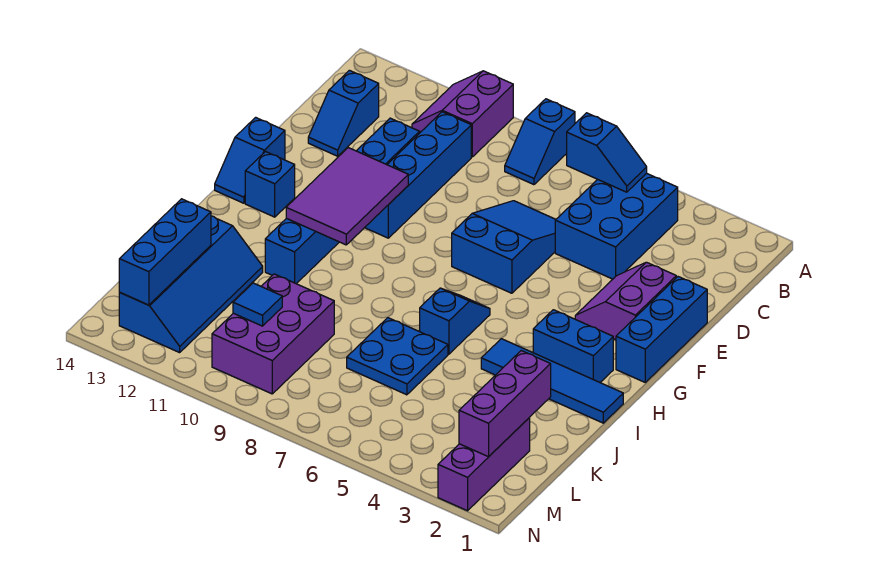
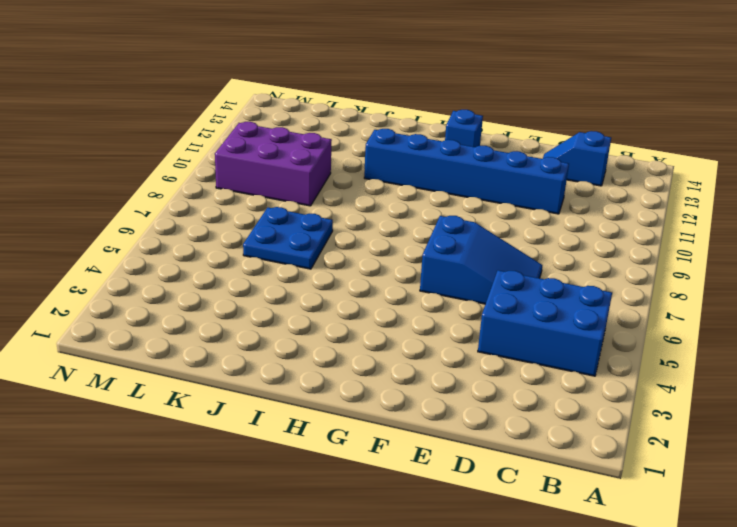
none -> blue 1x2 slope [505,99,575,185]
none -> purple 2x2 slope [412,71,513,157]
none -> blue 1x4 brick [365,112,471,238]

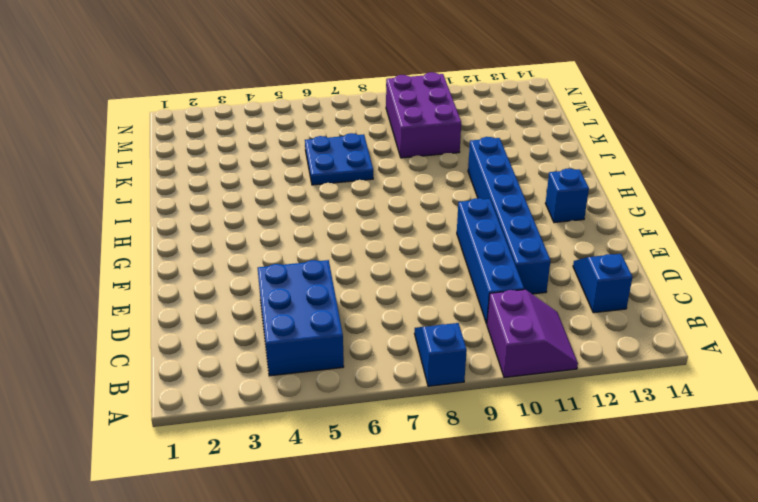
none -> blue 2x3 slope [452,201,556,293]
none -> blue 1x3 brick [616,277,707,382]
none -> purple 2x2 slope [575,262,676,340]

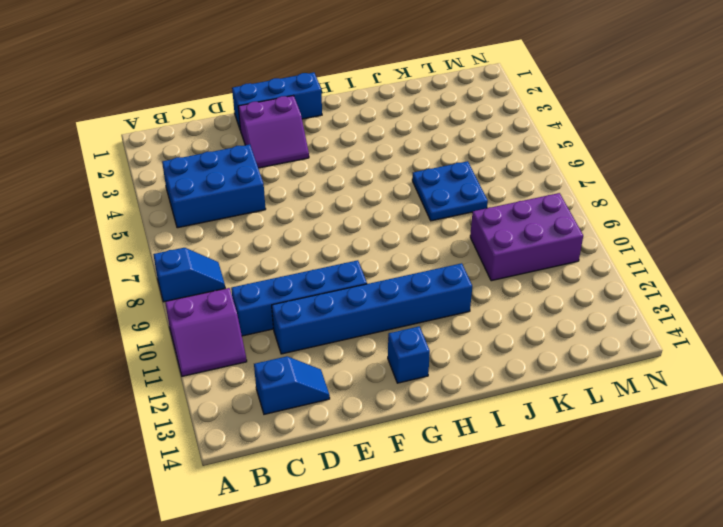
none -> blue 2x3 slope [452,201,556,293]
none -> blue 1x2 slope [215,117,285,203]
none -> blue 1x2 brick [533,310,613,382]

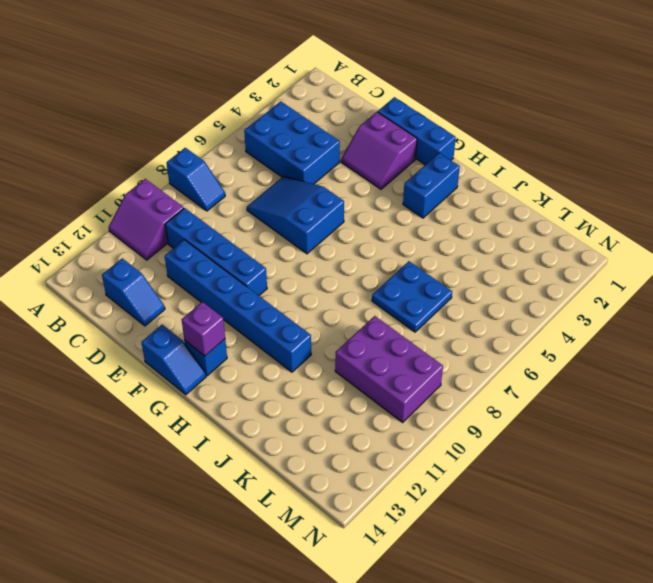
purple 1x1 brick [182,302,225,356] -> none
none -> blue 1x2 slope [420,288,490,354]
none -> blue 1x4 tile [481,339,623,423]
none -> blue 2x4 slope [119,216,263,353]

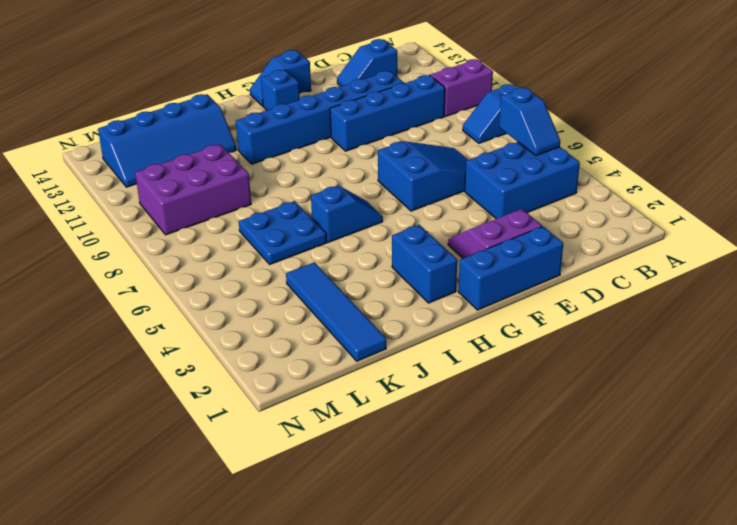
blue 1x4 tile [286,262,386,361] -> blue 1x4 tile moved to [481,339,623,423]
none -> purple 1x3 brick [438,418,530,511]
none -> purple 2x3 tile [286,148,408,245]
none -> purple 1x3 brick [459,351,551,457]

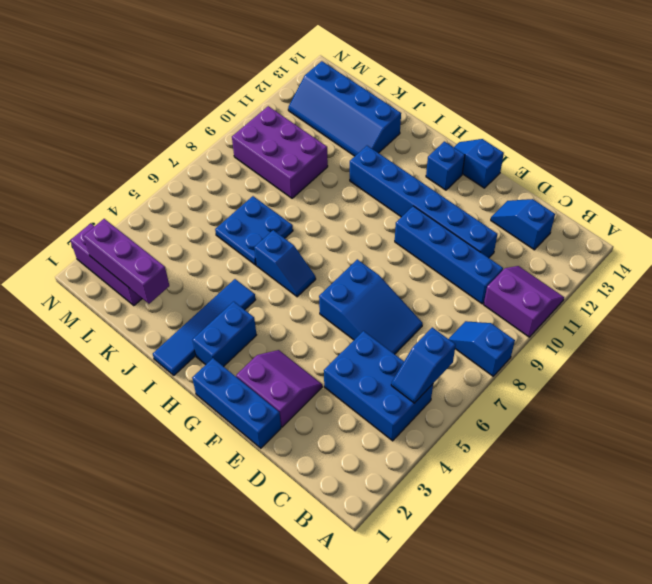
none -> purple 2x3 tile [286,148,408,245]
none -> blue 1x3 brick [119,199,211,305]
none -> blue 1x1 tile [233,283,282,326]

